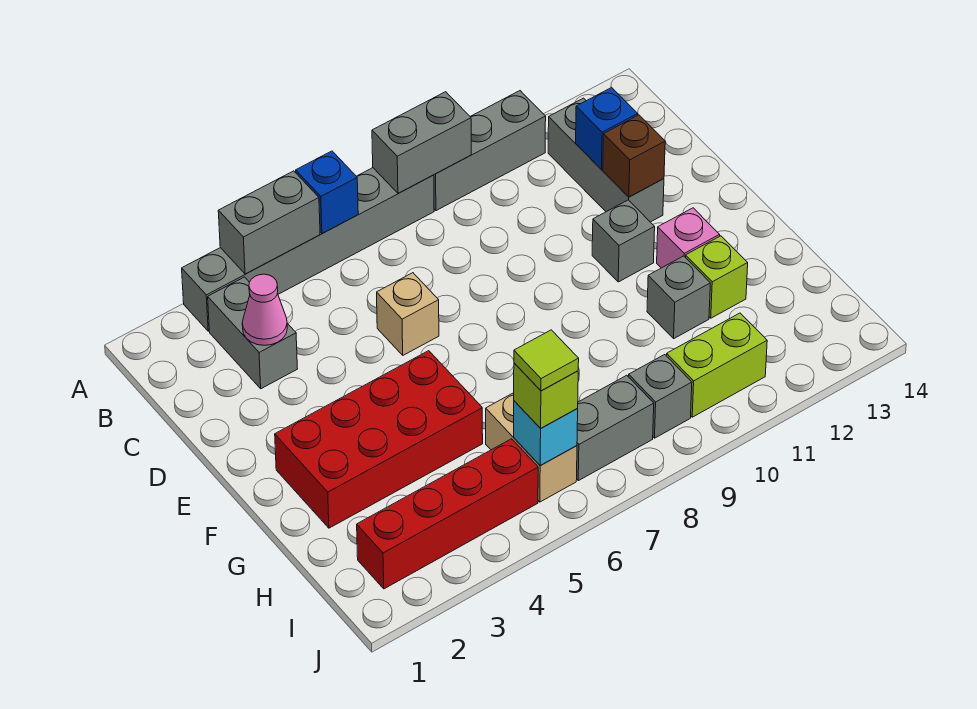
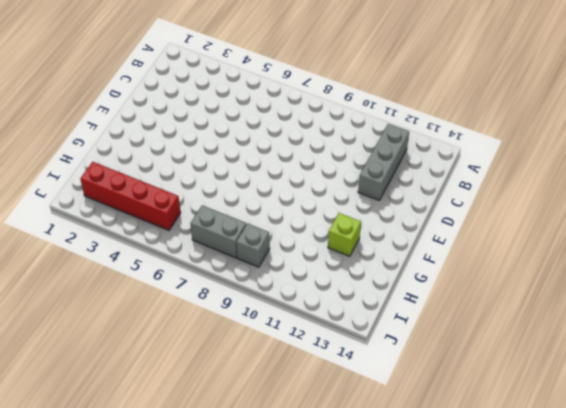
none -> grey 1x6 brick [182,168,434,331]
none -> grey 1x3 brick [434,91,546,211]
none -> grey 1x2 brick [208,277,297,389]

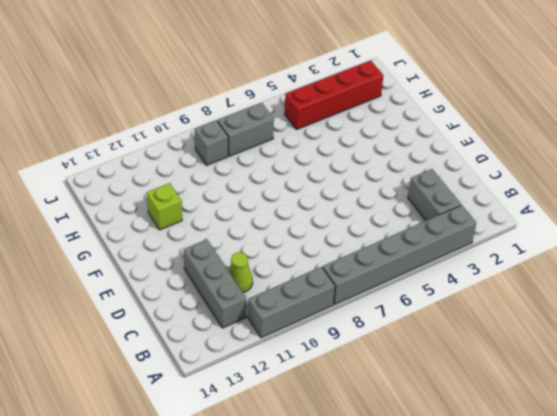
lime 1x1 cone [229,252,253,293] -> none
none -> tan 1x1 brick [377,273,439,355]
none -> grey 1x1 brick [592,200,655,282]
none -> red 2x4 brick [275,351,483,528]

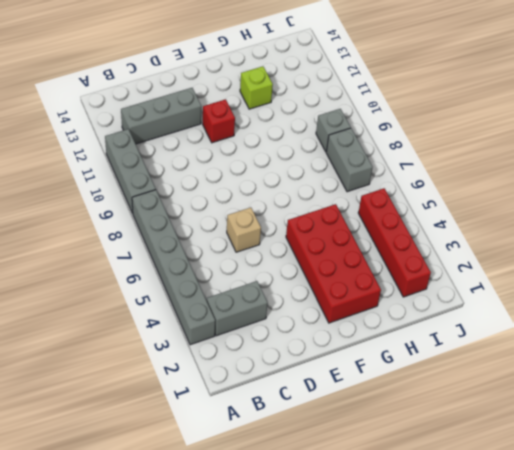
red 1x1 brick [203,99,235,143] -> grey 1x1 brick [592,200,655,282]
none -> pink 1x1 brick [657,208,720,268]
none -> grey 1x1 brick [647,256,710,338]
none -> tan 1x2 brick [486,393,577,502]

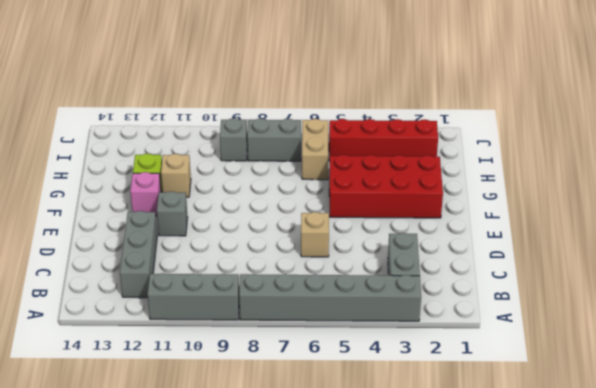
tan 1x1 brick [161,154,191,197] -> grey 1x1 brick [647,256,710,338]
none -> lime 1x2 brick [667,313,767,417]
none -> grey 1x2 brick [218,171,320,274]
none -> blue 1x1 brick [296,151,358,234]

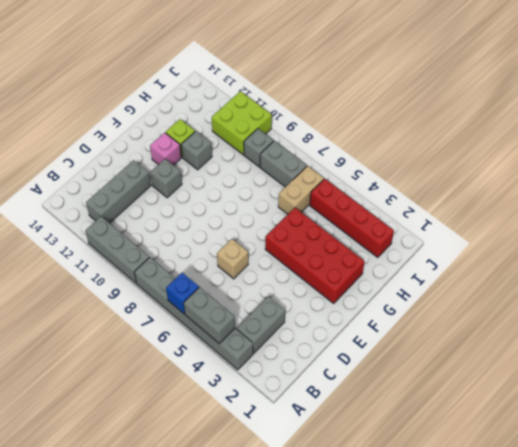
lime 2x2 brick [212,91,272,155] -> lime 1x2 brick [667,313,767,417]
none -> grey 1x2 brick [372,92,471,193]
none -> pink 1x1 cone [242,274,287,345]
none -> blue 1x1 brick [576,87,638,169]

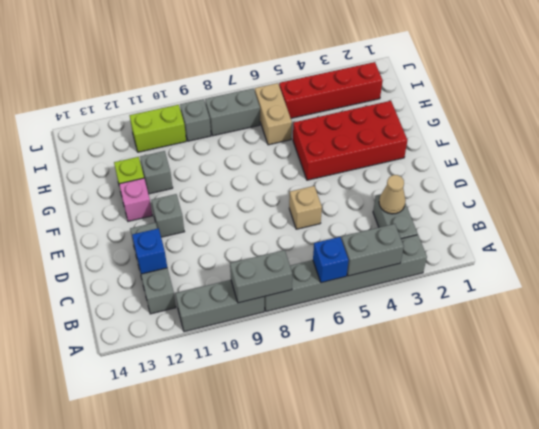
tan 1x1 cone [379,175,406,214] -> pink 1x1 cone [242,274,287,345]
none -> brown 1x1 brick [603,115,665,197]
none -> cyan 1x1 brick [514,401,578,466]
none -> lime 1x1 brick [514,363,578,428]

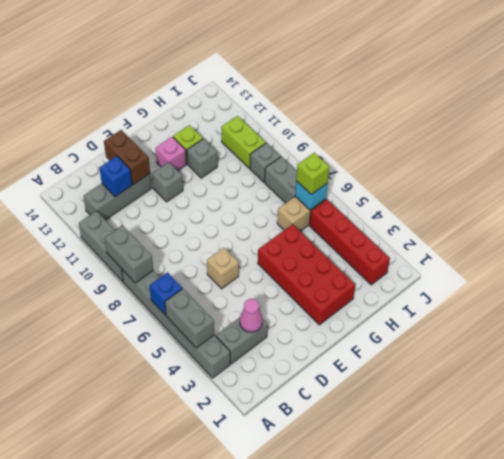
brown 1x2 brick [104,130,150,184] -> brown 1x1 brick [603,115,665,197]
none -> lime 1x1 tile [514,330,579,391]

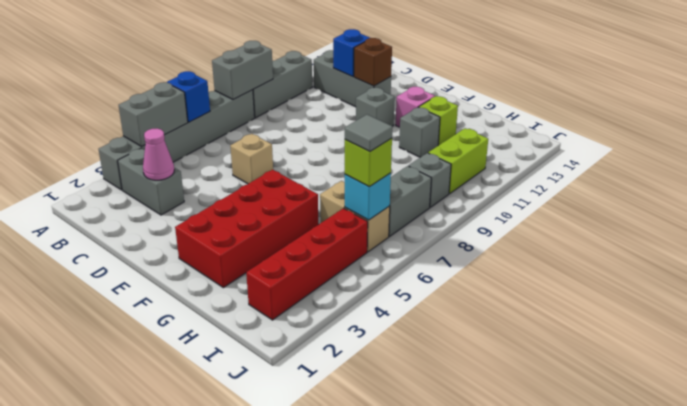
grey 1x1 tile [345,115,392,152] -> lime 1x1 tile [514,330,579,391]

